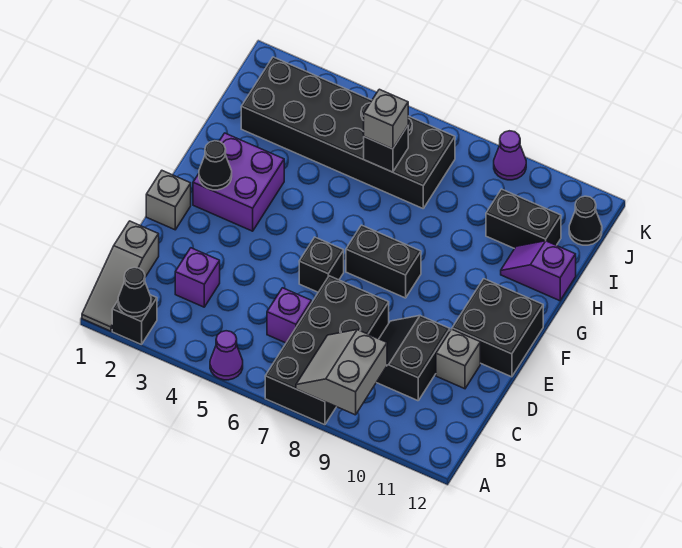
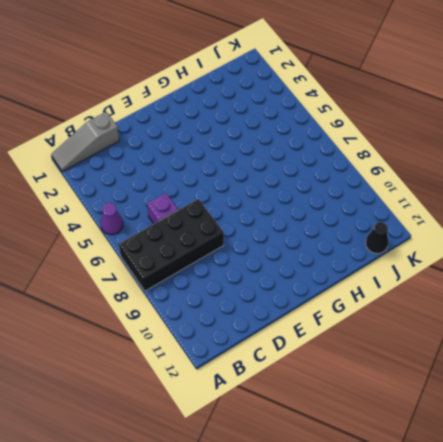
none -> black 1x1 brick [112,295,157,345]
none -> purple 1x1 brick [175,248,220,307]
none -> black 2x2 slope [376,316,450,401]

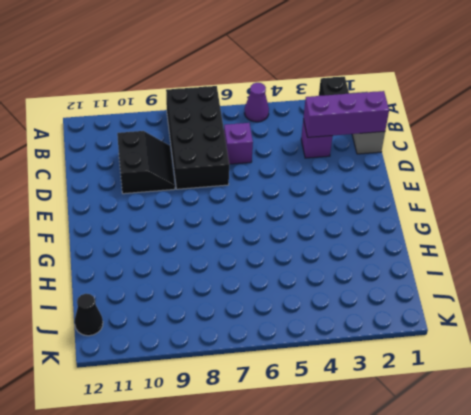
purple 1x3 brick [303,91,389,137] -> none
none -> grey 1x1 brick [436,329,480,389]
none -> grey 1x1 brick [146,171,191,230]
none -> black 1x1 brick [299,237,344,292]

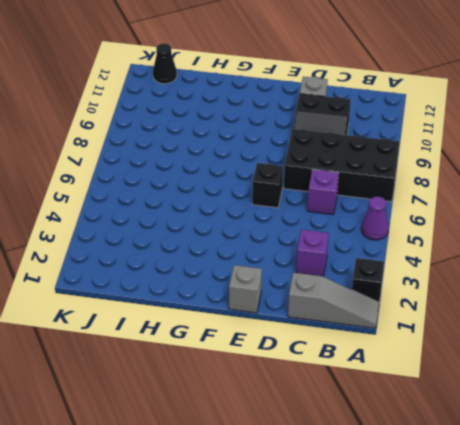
none -> black 2x2 brick [452,279,543,377]
none -> purple 2x2 brick [193,133,284,231]
none -> black 1x2 brick [346,225,421,298]

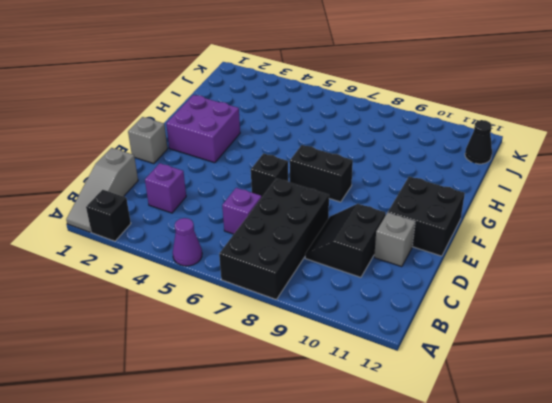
none -> purple 1x2 slope [501,241,576,301]
none -> black 2x6 brick [241,57,455,208]
none -> black 1x2 brick [486,189,561,248]

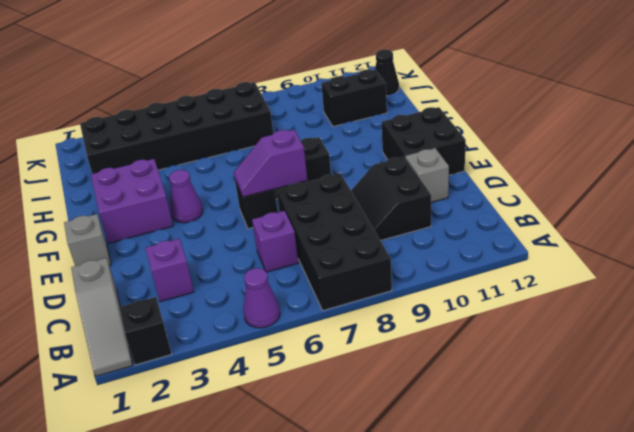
purple 1x2 slope [234,130,307,197] -> purple 1x2 slope moved to [501,241,576,301]
purple 1x1 cone [169,170,203,223] -> purple 1x1 cone moved to [494,131,526,180]
none -> black 1x1 cone [118,267,151,317]
none -> grey 2x2 slope [296,330,387,415]
none -> black 1x1 cone [199,141,232,190]

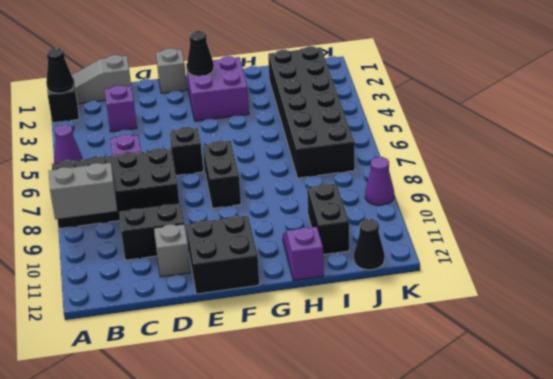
none -> black 1x1 brick [364,126,408,172]
none -> grey 1x1 brick [364,89,408,149]

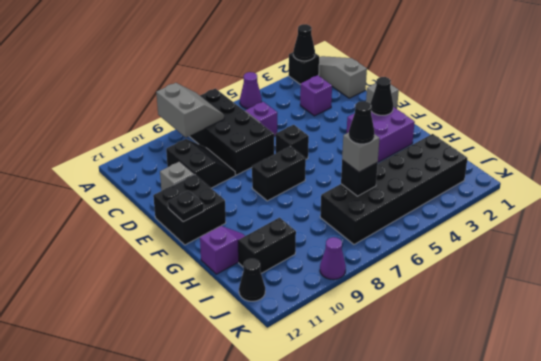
black 1x1 plate [168,190,204,222] -> none
black 1x1 cone [349,101,374,144] -> none

